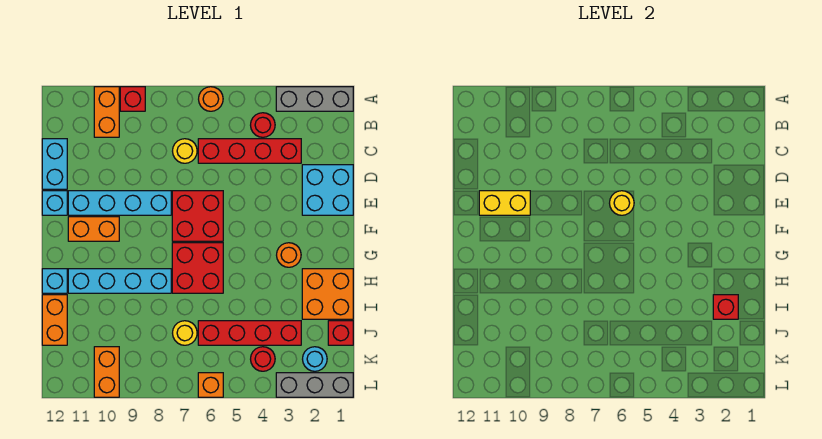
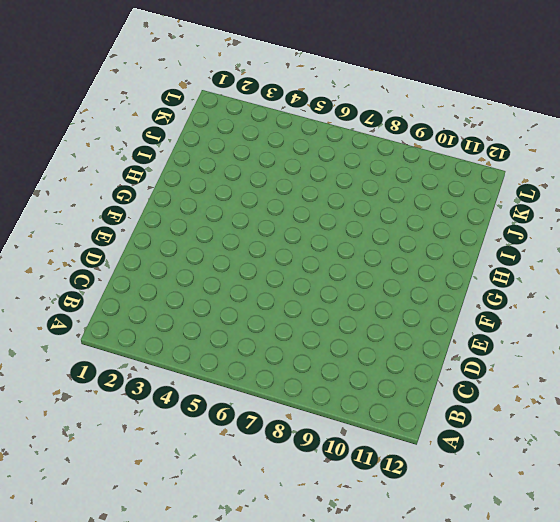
none -> grey 1x3 brick [276,87,353,111]
none -> orange 1x1 round brick [199,87,223,111]
none -> red 1x1 brick [120,87,145,111]
none -> orange 1x2 brick [94,87,119,137]

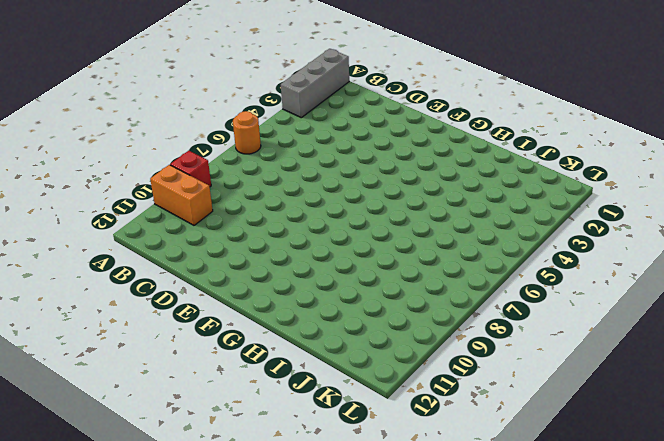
none -> red 1x1 round brick [251,113,275,137]
none -> red 1x4 brick [198,139,301,163]
none -> yellow 1x1 round brick [173,139,197,163]
none -> cyan 1x2 brick [42,139,67,189]

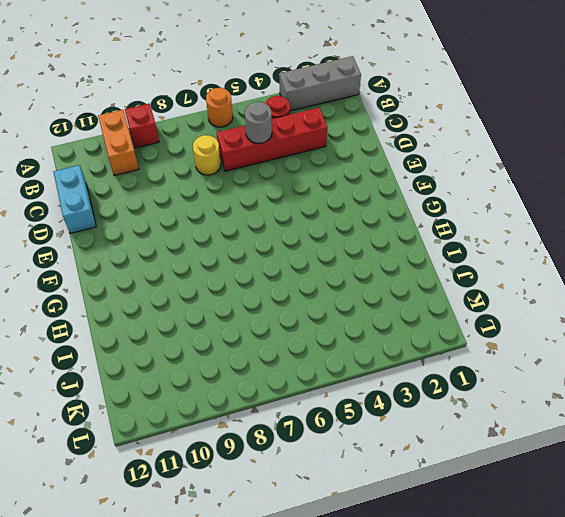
grey 1x1 round brick [245,102,272,143] -> none
none -> cyan 2x2 brick [302,165,353,215]
none -> red 2x2 brick [172,191,223,241]
none -> cyan 1x4 brick [68,191,171,215]
none -> cyan 1x1 brick [42,191,67,215]

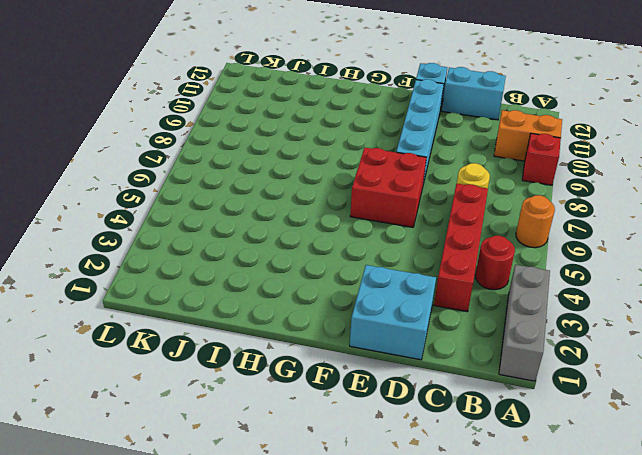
none -> orange 1x2 brick [68,217,119,241]
none -> orange 1x1 round brick [277,243,301,267]
none -> red 2x2 brick [172,243,223,293]
none -> orange 2x2 brick [302,269,353,319]

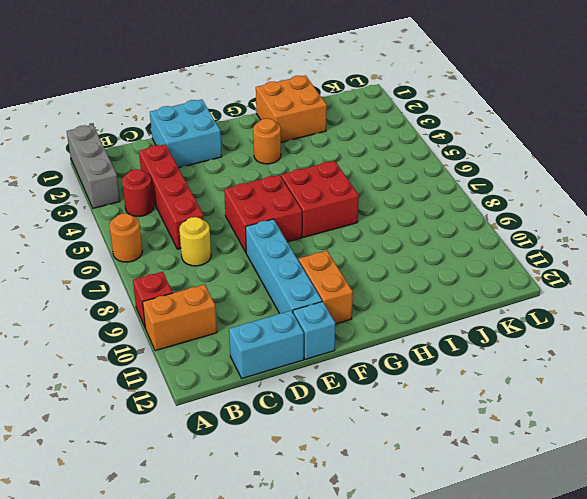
none -> cyan 1x4 brick [68,269,171,293]
none -> cyan 1x1 brick [42,269,67,293]
none -> orange 1x2 brick [42,295,67,345]
none -> red 1x1 brick [328,321,353,345]

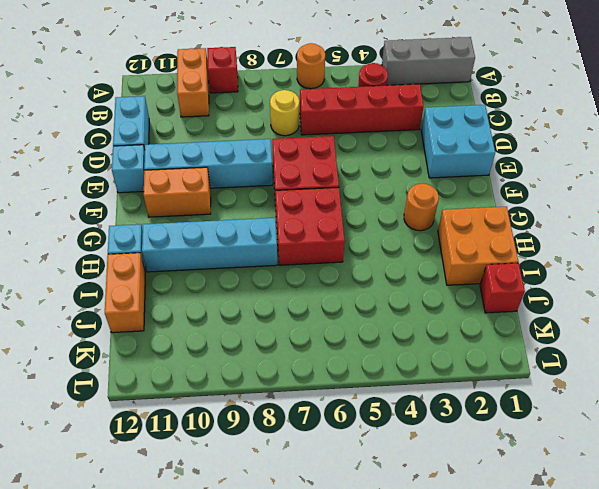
none -> red 1x4 brick [198,321,301,345]
none -> yellow 1x1 round brick [173,321,197,345]
none -> cyan 1x1 round brick [303,347,327,371]
none -> red 1x1 round brick [251,347,275,371]

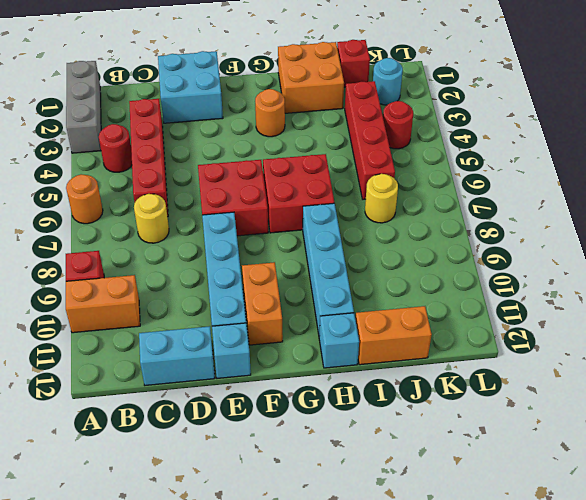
none -> orange 1x2 brick [94,347,119,397]
none -> grey 1x3 brick [276,373,353,397]
none -> orange 1x1 brick [198,373,223,397]
none -> yellow 1x1 round brick [610,191,634,215]

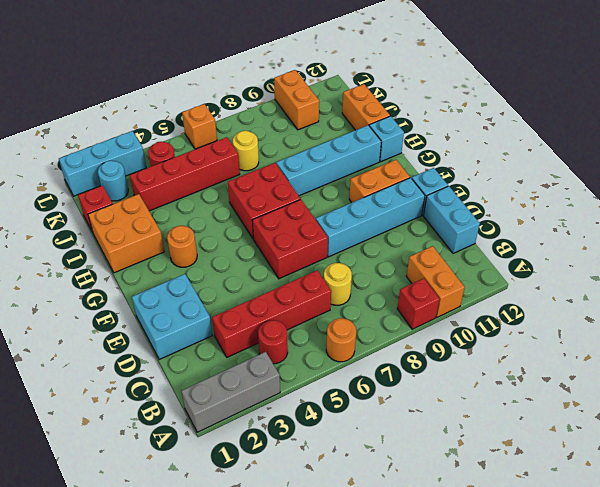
cyan 1x3 brick [59,131,146,196] -> grey 1x3 brick [276,373,353,397]
none -> yellow 1x1 round brick [610,191,634,215]
none -> yellow 1x2 brick [479,191,530,215]
none -> red 1x1 brick [713,295,738,319]

